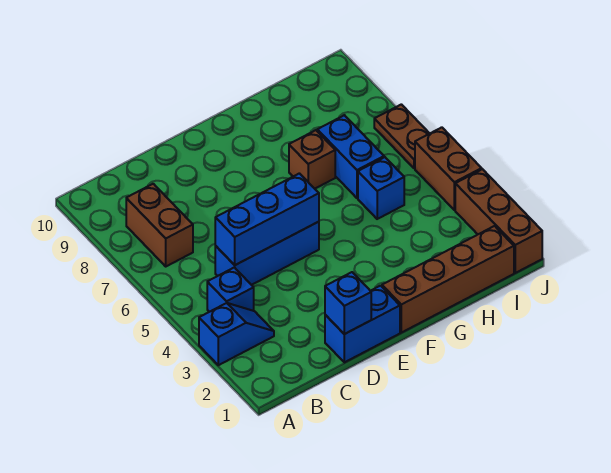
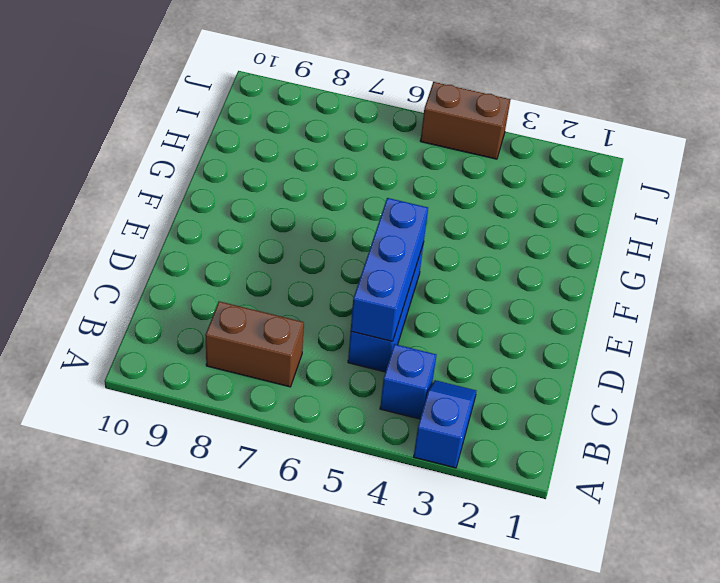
none -> blue 1x2 brick [325,286,400,362]
none -> brown 1x4 brick [382,226,514,333]
none -> brown 1x1 brick [289,130,335,189]

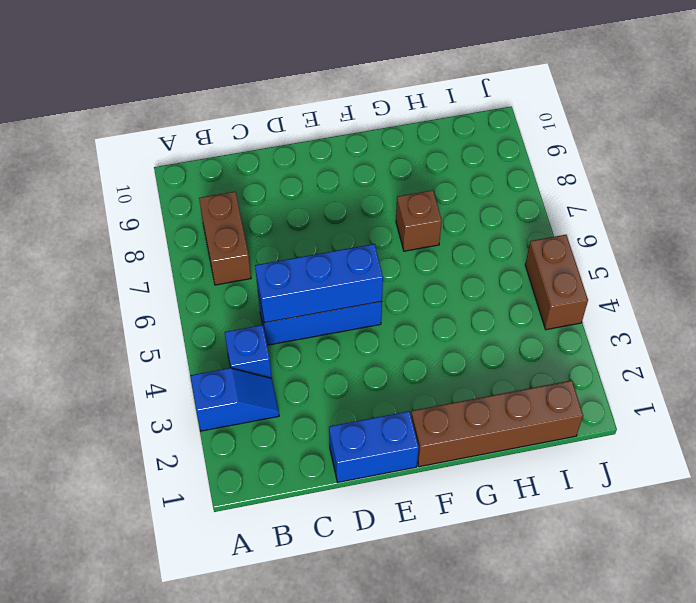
none -> blue 1x1 brick [358,157,404,219]
none -> blue 1x2 brick [317,115,384,198]
none -> brown 1x3 brick [455,169,542,273]

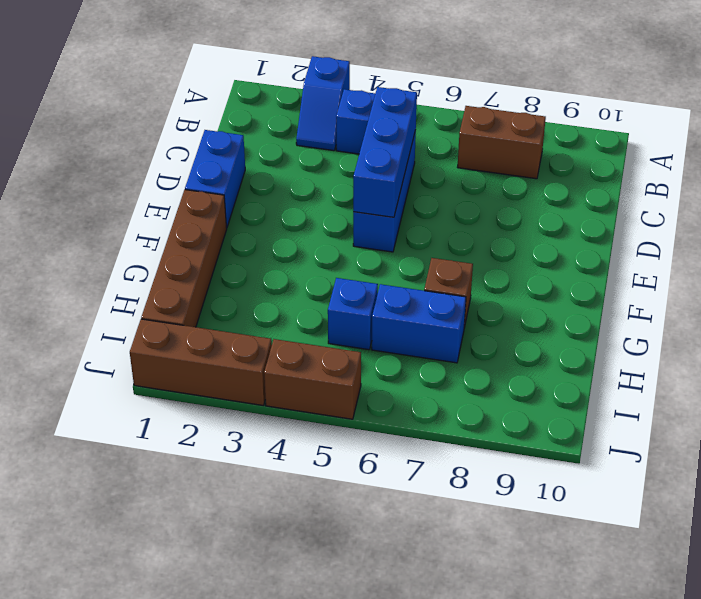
none -> brown 1x2 plate [374,104,430,168]
none -> blue 1x1 brick [325,272,371,334]

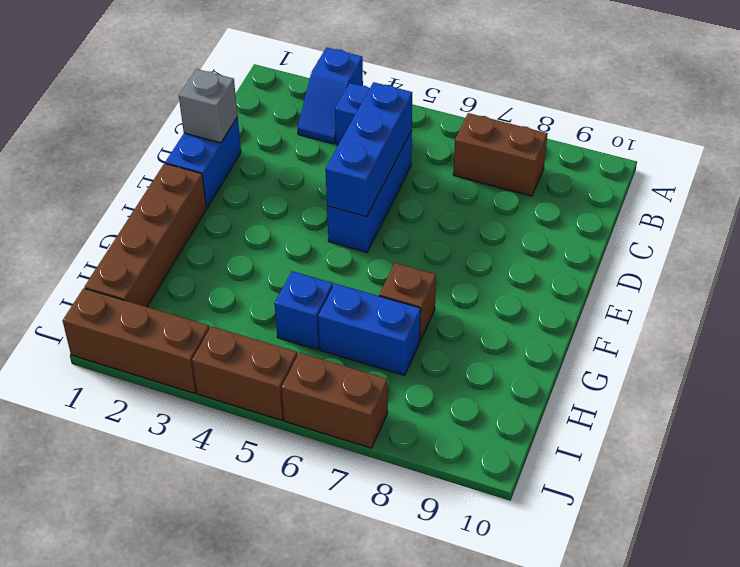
grey 1x1 brick [179,69,238,143] -> blue 1x1 brick [325,272,371,334]
brown 1x2 brick [281,353,388,448] -> brown 1x2 plate [374,104,430,168]

